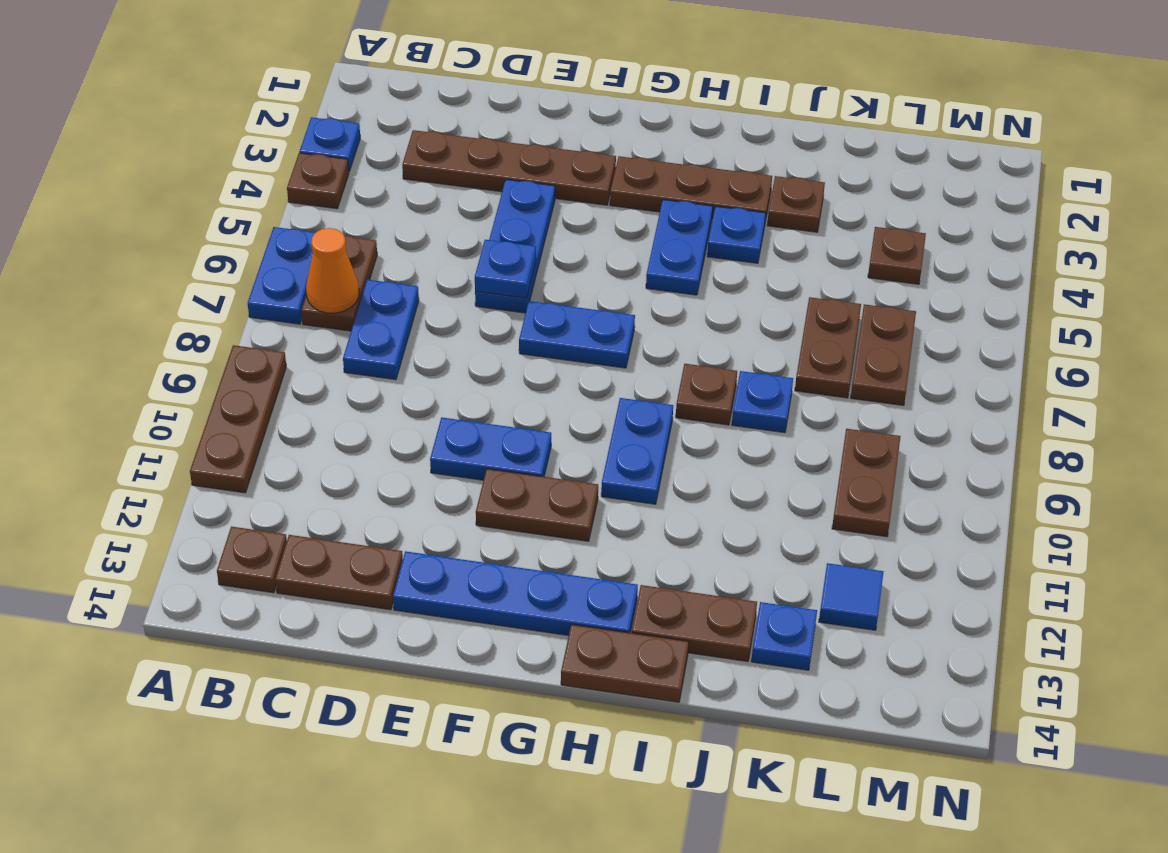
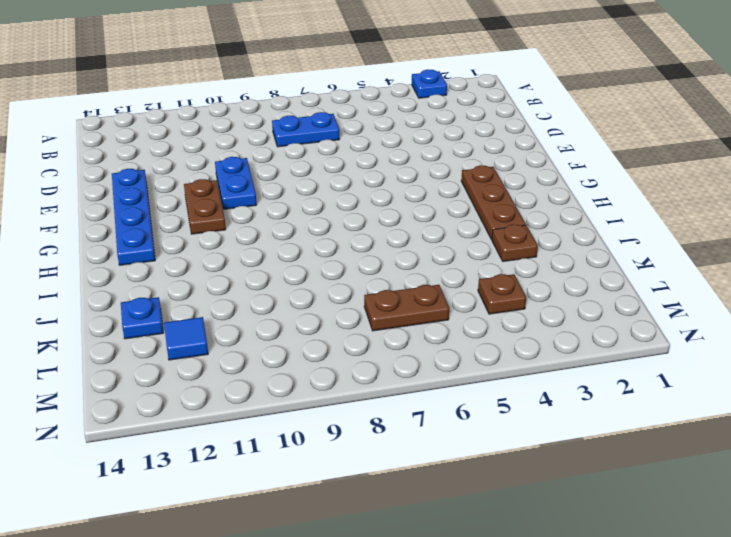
none -> brown 1x1 plate [287,153,349,209]
none -> blue 1x2 plate [248,227,316,324]
none -> brown 1x3 plate [190,345,286,493]
none -> brown 1x2 plate [301,236,377,331]

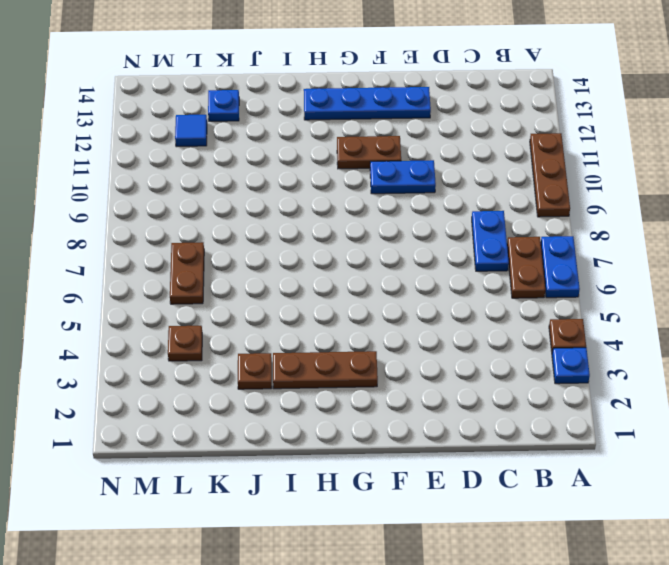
none -> brown 1x1 plate [217,527,287,593]
none -> brown 1x4 plate [402,130,616,205]
none -> brown 1x2 plate [275,535,403,610]
none -> blue 1x3 plate [475,180,555,313]

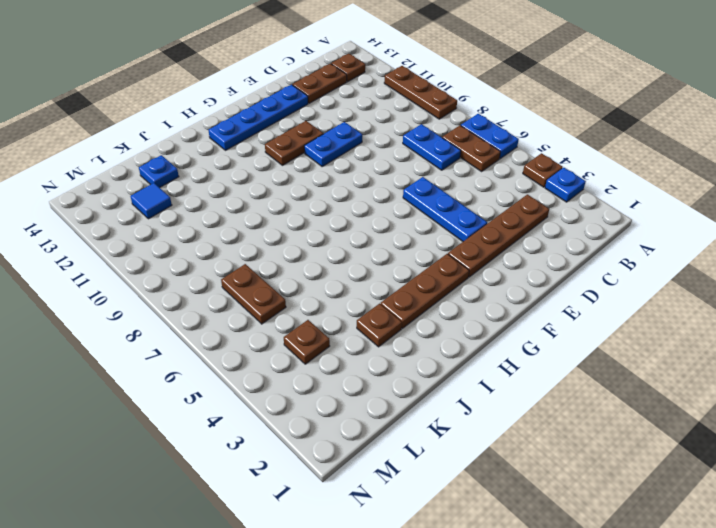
none -> blue 1x2 plate [519,301,635,368]
none -> blue 1x2 plate [646,200,713,295]
none -> blue 1x2 plate [601,398,673,504]
none -> brown 1x2 plate [561,624,689,702]

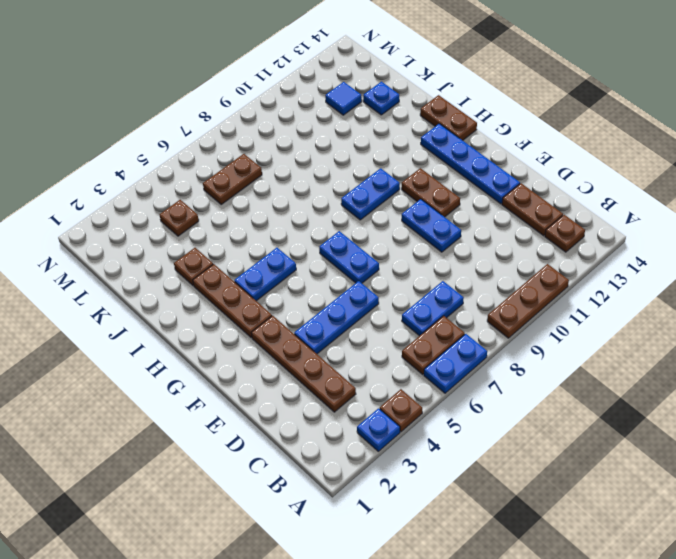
none -> blue 1x1 plate [707,206,766,263]
none -> brown 1x1 plate [676,364,737,425]
none -> brown 1x2 plate [632,585,757,661]
none -> blue 1x1 plate [732,371,793,433]

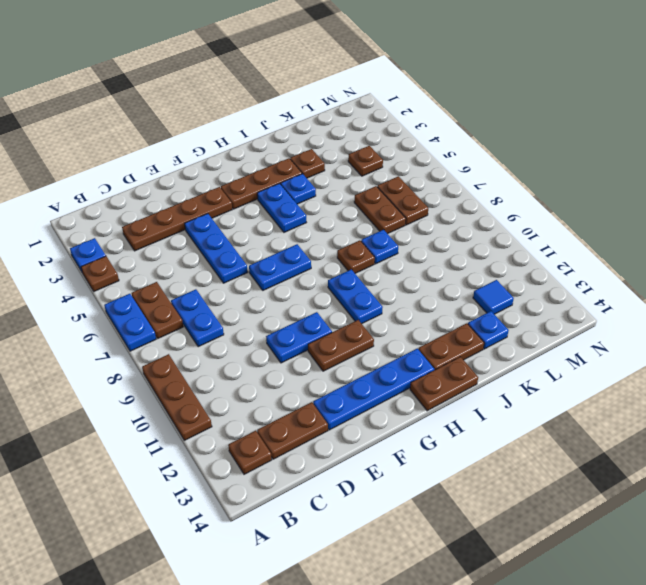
none -> brown 1x2 plate [832,429,901,537]
none -> orange 1x1 cone [306,228,359,313]
none -> blue 1x1 plate [475,240,536,298]

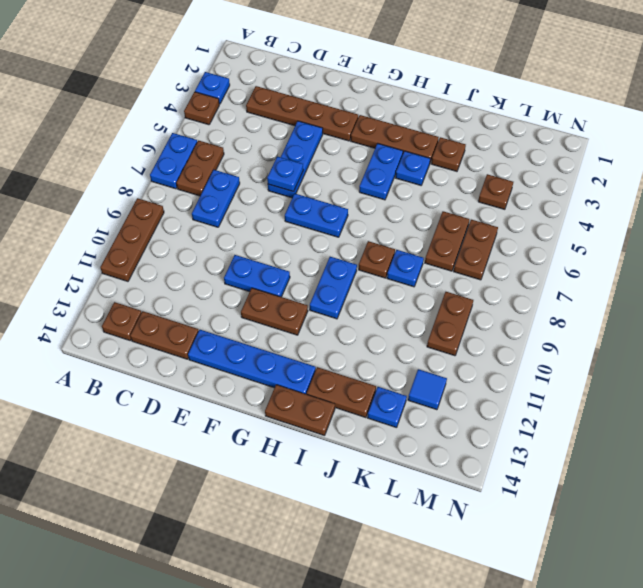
none -> orange 1x1 cone [306,228,359,313]

